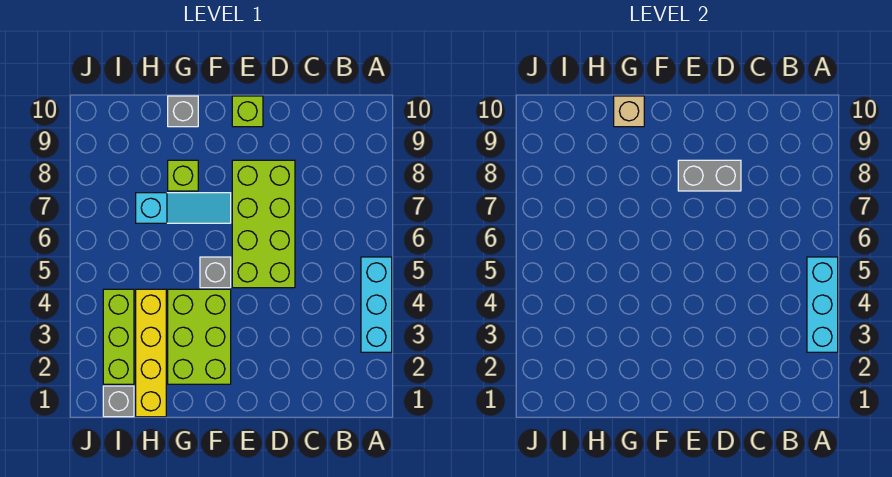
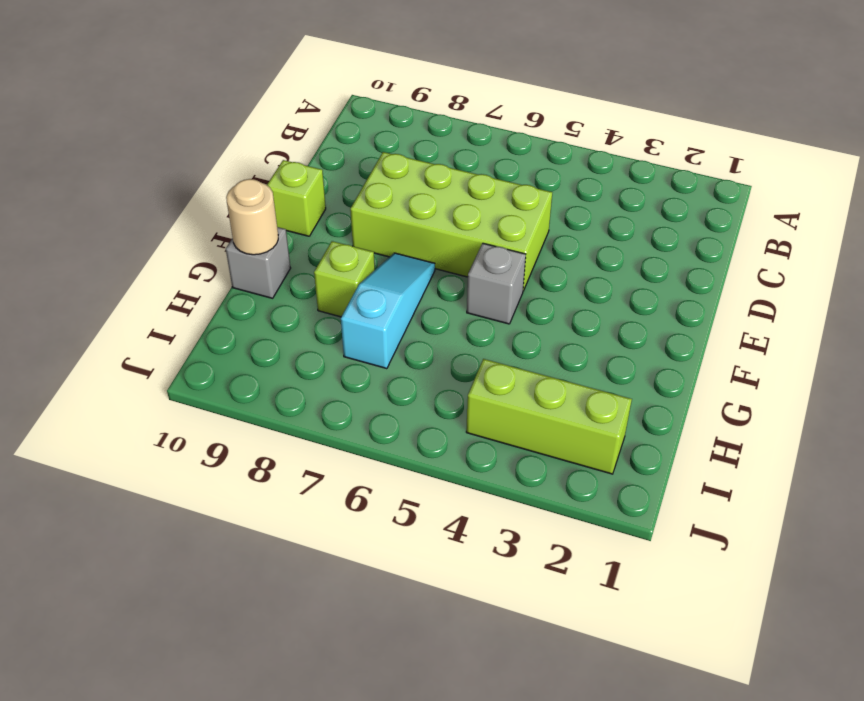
tan 1x1 round brick [226,179,278,255] -> tan 1x1 brick [614,96,644,127]
none -> cyan 1x3 brick [361,257,392,352]
none -> lime 2x3 brick [168,289,231,384]
none -> yellow 1x4 brick [136,289,166,417]

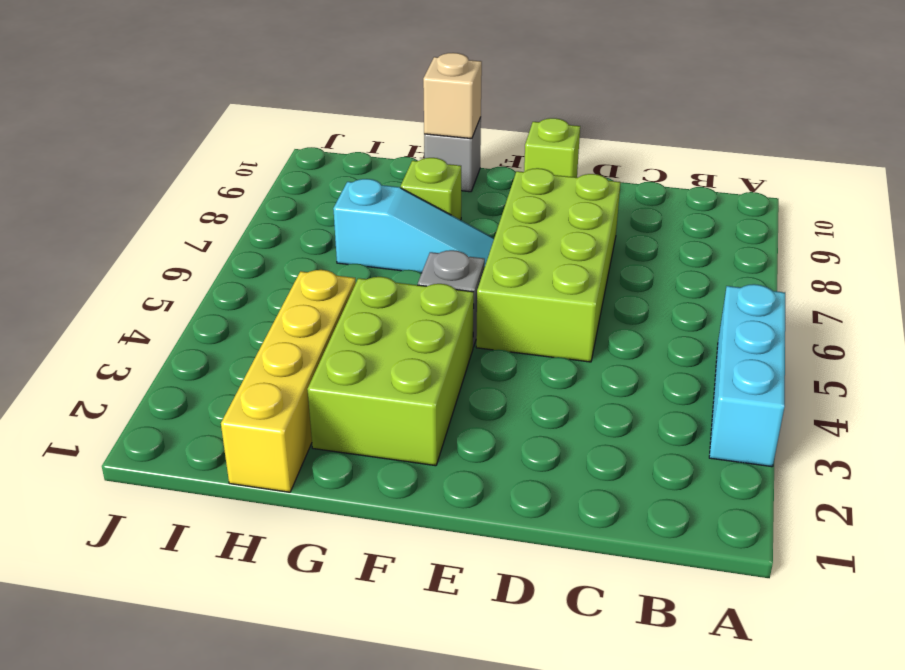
none -> grey 1x1 brick [103,386,134,417]
none -> lime 1x3 brick [103,289,134,384]
none -> cyan 1x3 brick [807,257,838,352]

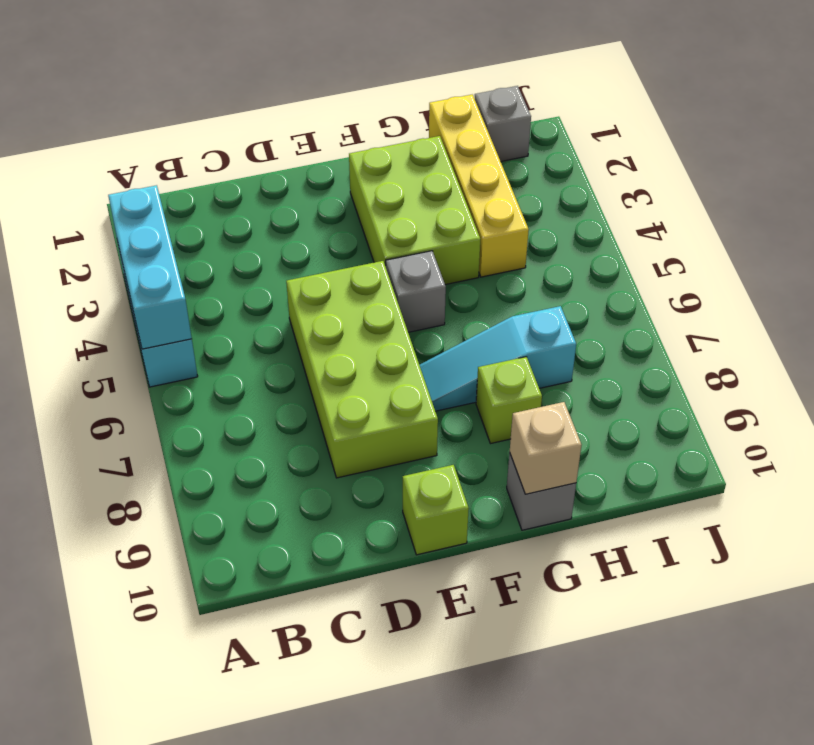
none -> lime 1x3 brick [103,289,134,384]
none -> grey 1x2 brick [678,160,741,191]

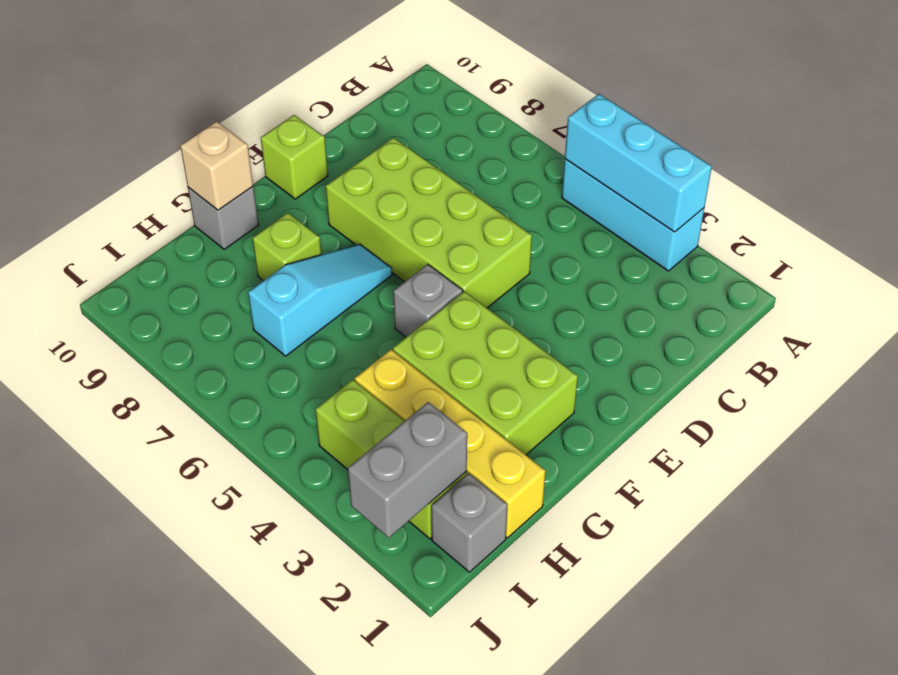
grey 1x2 brick [348,402,467,538] -> grey 1x2 brick moved to [678,160,741,191]

